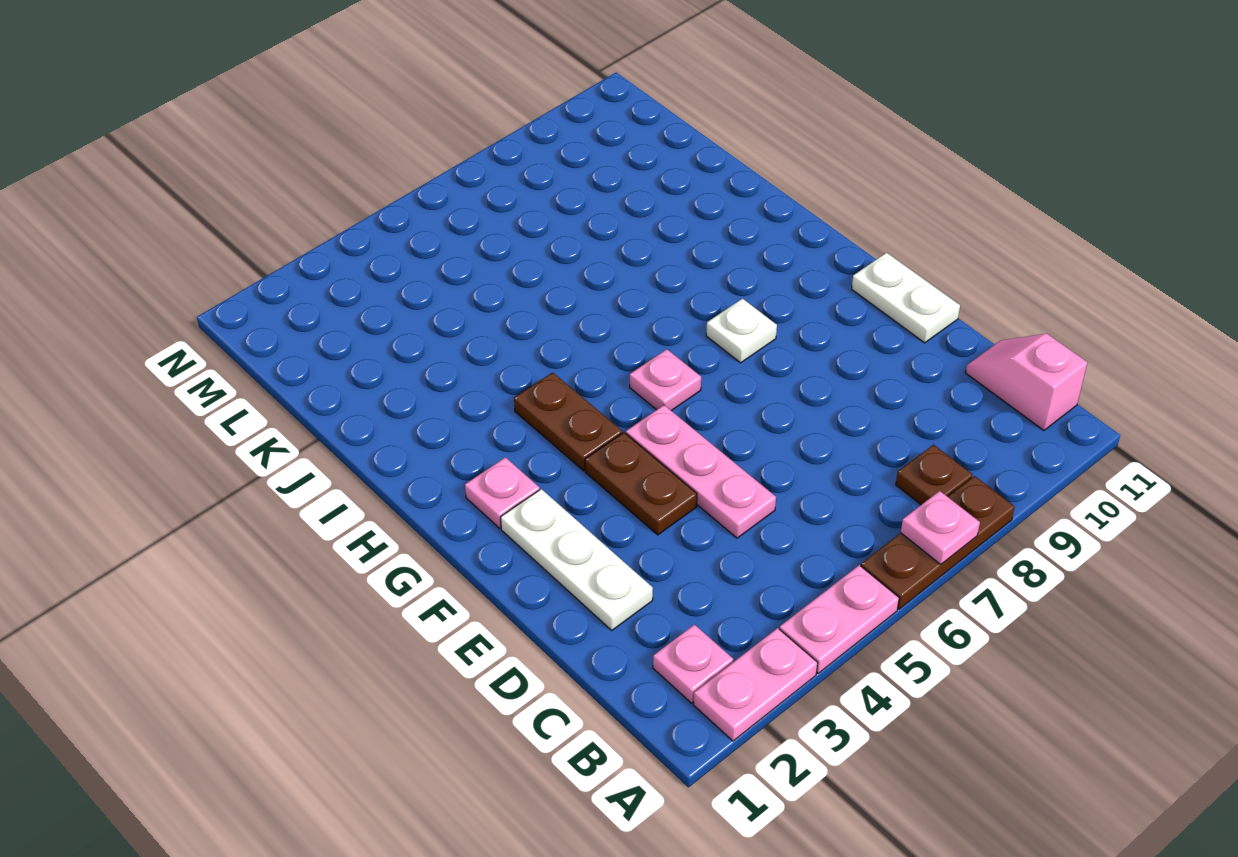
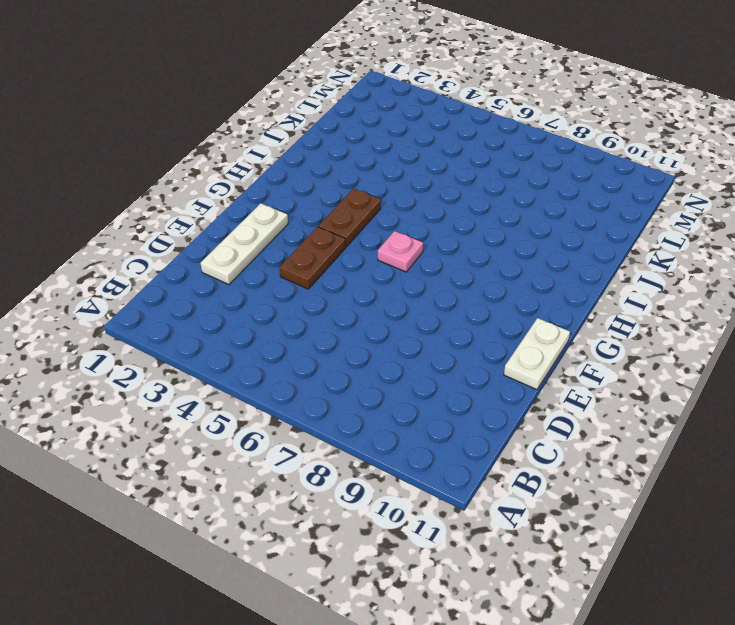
none -> pink 1x2 plate [694,628,818,741]
none -> pink 1x2 plate [779,565,899,673]
none -> brown 1x3 plate [861,476,1015,609]

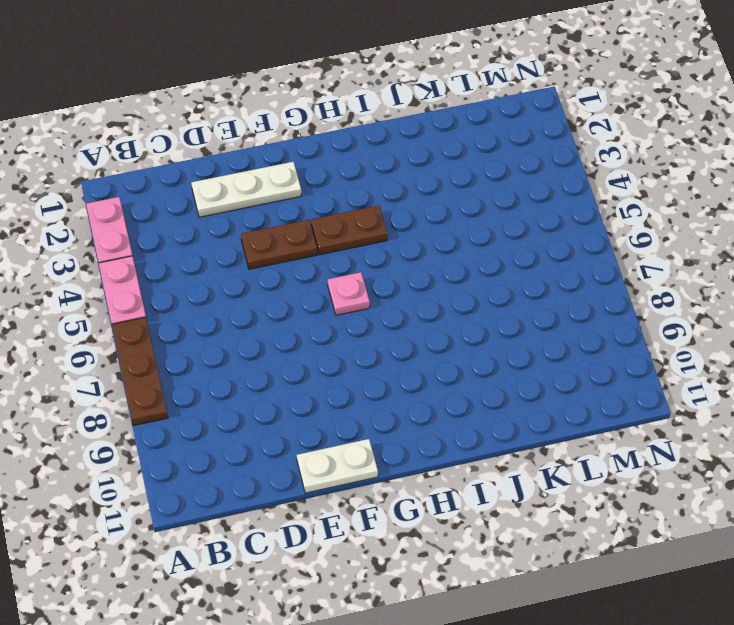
none -> pink 1x1 plate [653,625,733,703]
none -> brown 1x1 plate [896,445,972,505]
none -> pink 1x2 slope [965,334,1088,430]

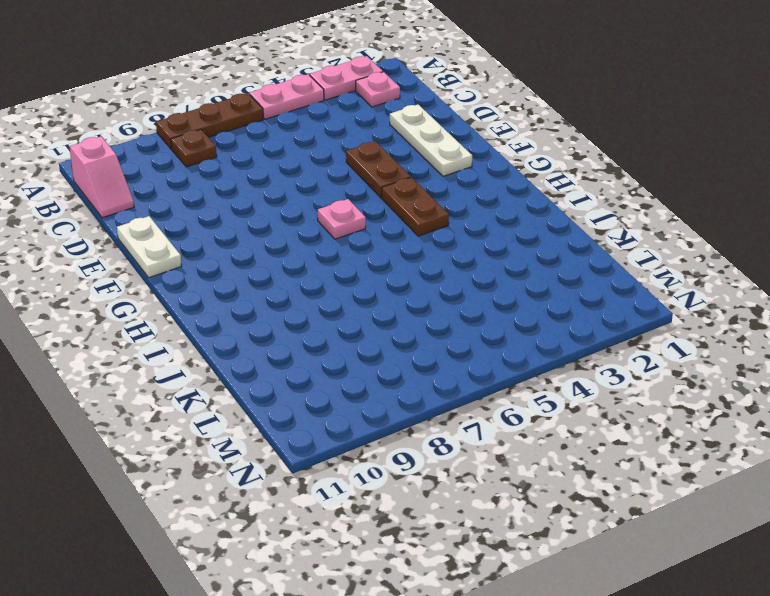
none -> pink 1x3 plate [626,405,776,538]
none -> pink 1x1 plate [465,457,540,528]
none -> white 1x1 plate [706,299,777,363]

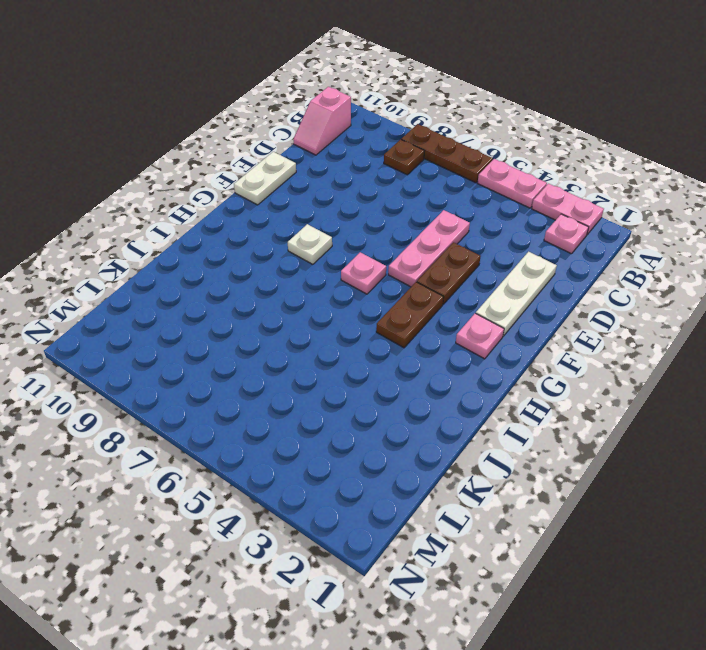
none -> pink 1x1 plate [901,491,980,564]

